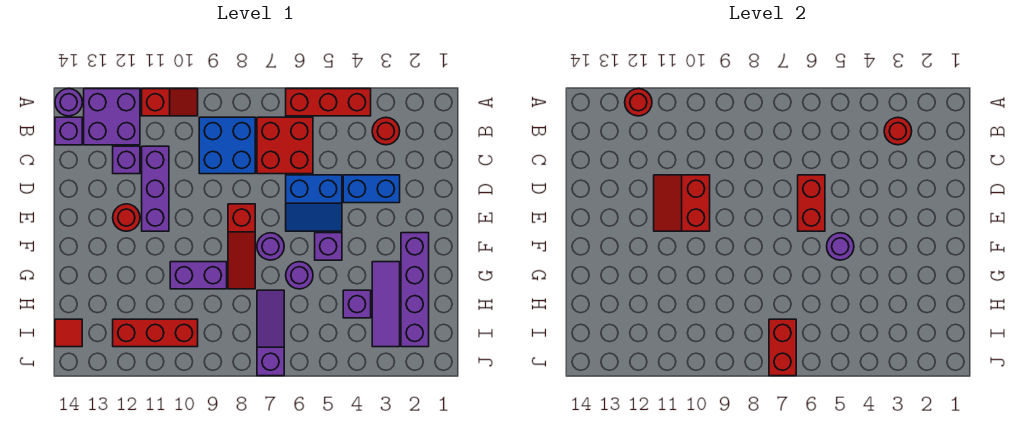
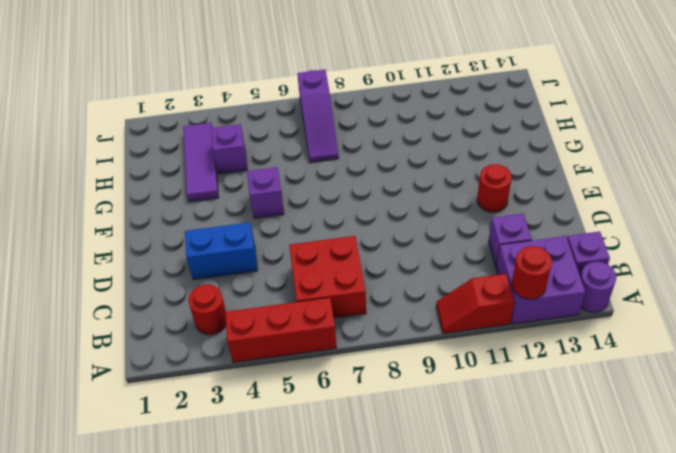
none -> blue 2x2 brick [199,117,255,174]
none -> purple 1x3 brick [142,146,169,231]
none -> blue 2x2 slope [286,175,342,231]
none -> red 1x3 slope [228,204,255,289]

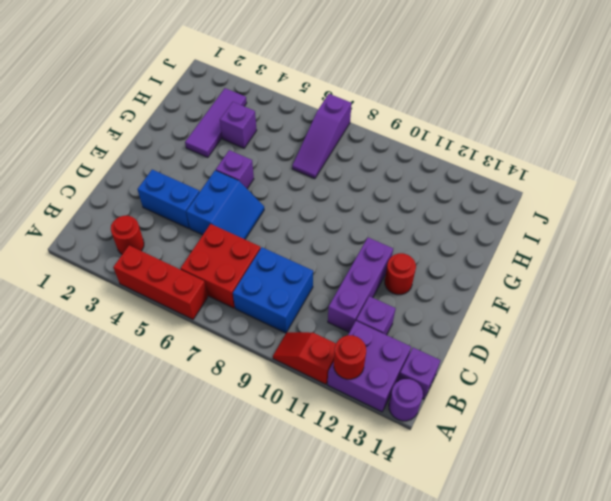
blue 2x2 slope [186,170,264,239] -> blue 2x2 slope turned to [286,175,342,231]
none -> red 1x3 slope [228,204,255,289]
none -> purple 1x4 brick [401,233,429,347]
none -> purple 1x1 round brick [257,233,284,260]
none -> purple 1x1 round brick [286,262,313,289]

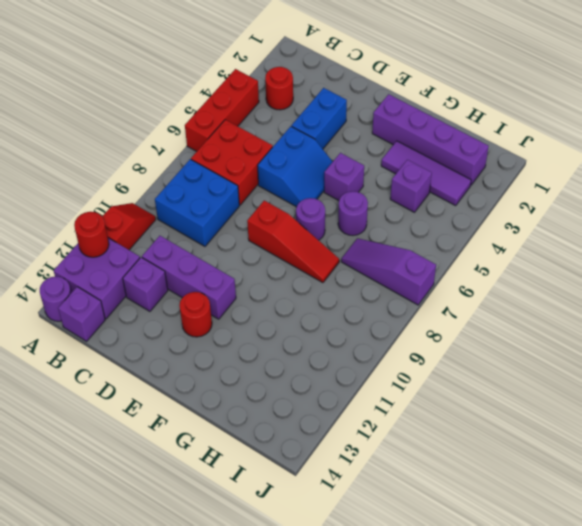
none -> purple 1x2 brick [170,262,227,289]
none -> red 1x3 brick [113,319,198,347]
none -> red 1x1 tile [55,319,82,347]
none -> red 1x1 round brick [884,117,912,145]

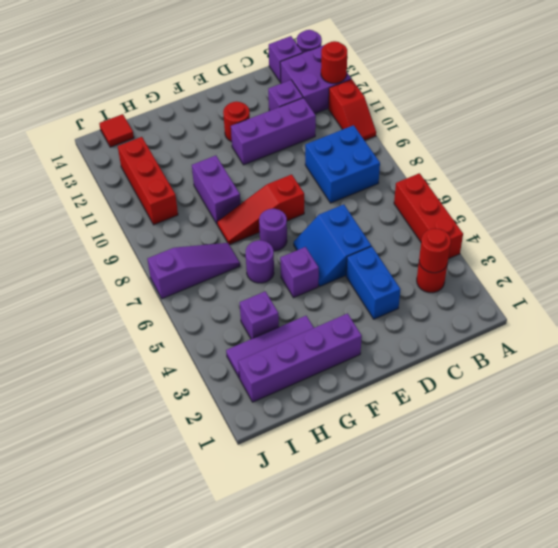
none -> red 2x2 brick [257,117,313,174]
none -> red 1x2 brick [798,175,825,231]
none -> red 2x2 slope [654,175,710,231]
none -> purple 1x1 round brick [827,233,854,260]

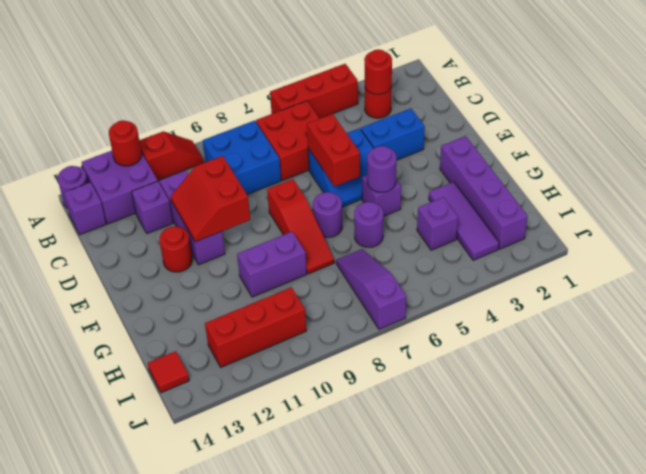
none -> red 1x2 brick [769,319,796,376]

